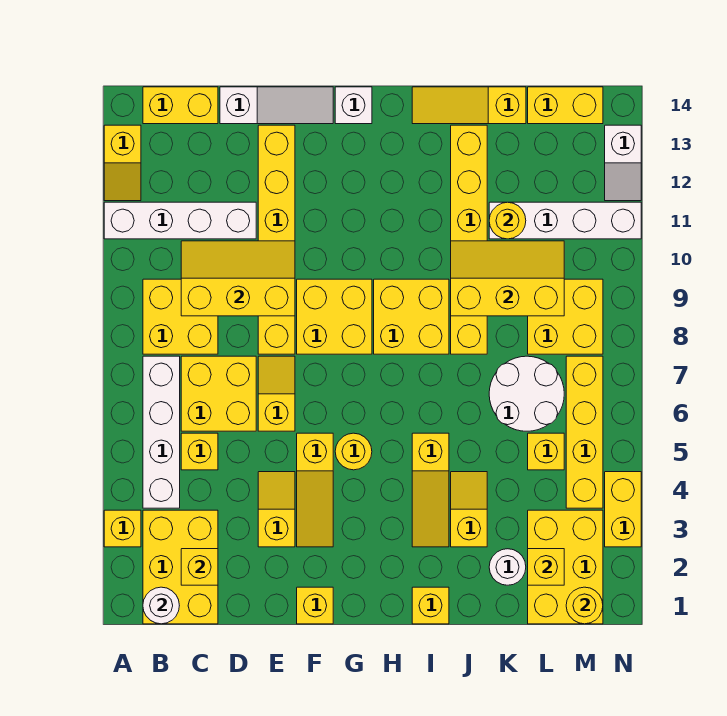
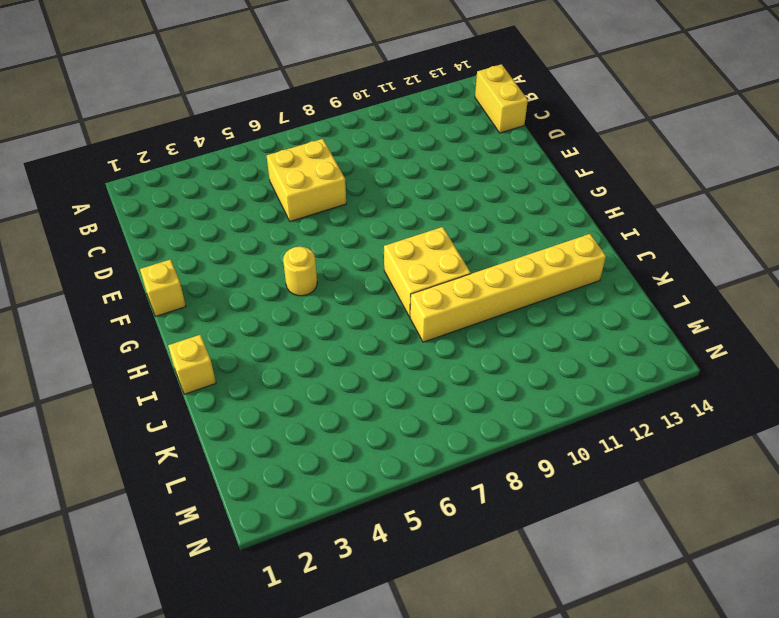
none -> yellow 1x1 brick [104,510,141,547]
none -> white 1x4 brick [104,202,256,239]
none -> yellow 1x2 slope [104,125,141,201]
none -> yellow 2x3 brick [143,510,218,624]

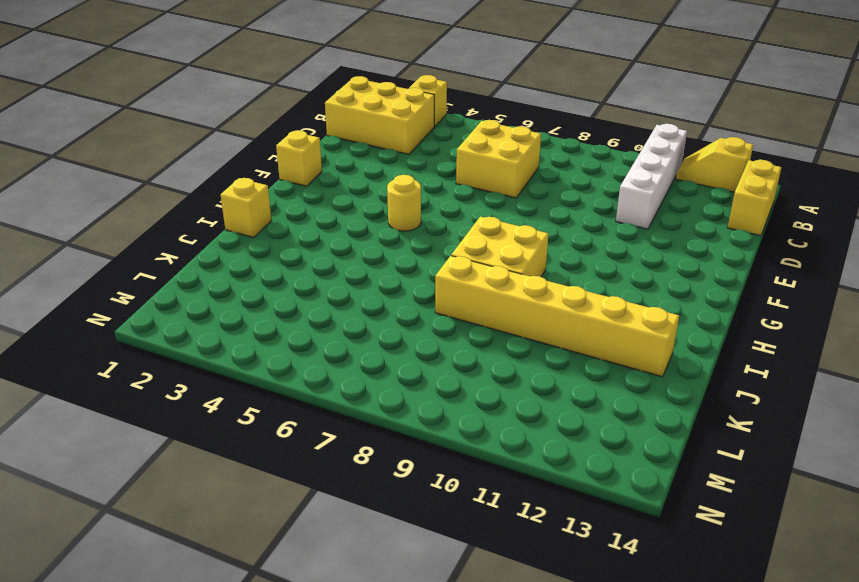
none -> white 1x4 brick [143,356,180,508]
none -> yellow 2x2 brick [143,279,218,354]
none -> yellow 1x1 brick [181,433,218,470]
none -> white 1x3 slope [220,87,333,124]

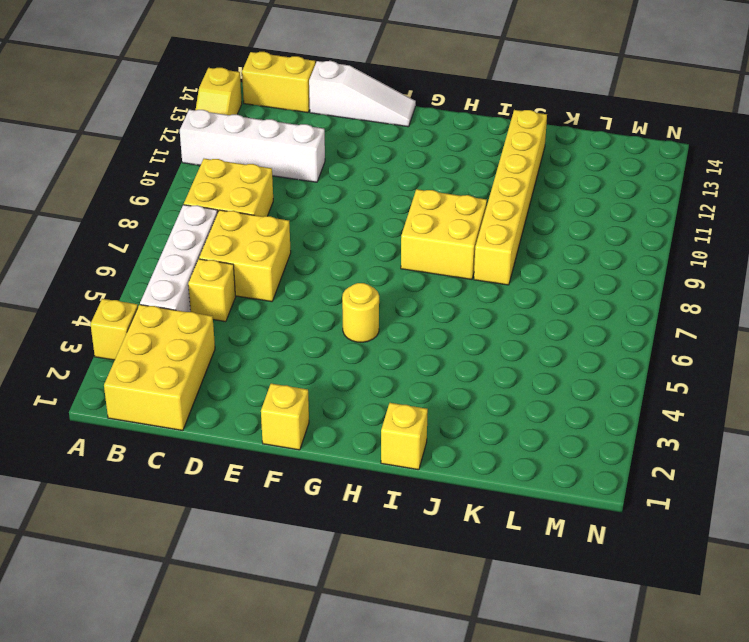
none -> yellow 1x2 slope [258,472,295,547]
none -> yellow 1x2 slope [258,356,295,431]
none -> yellow 1x6 brick [258,125,295,354]
none -> yellow 1x3 slope [297,433,333,547]

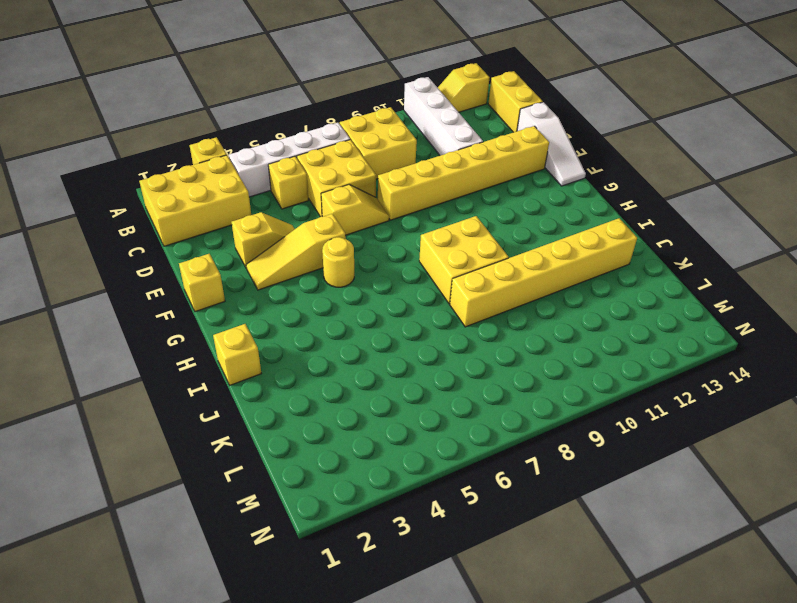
none -> yellow 2x2 brick [297,279,372,354]
none -> white 1x1 brick [335,87,372,124]
none -> yellow 1x3 slope [412,433,449,547]
none -> yellow 1x3 slope [412,87,526,124]

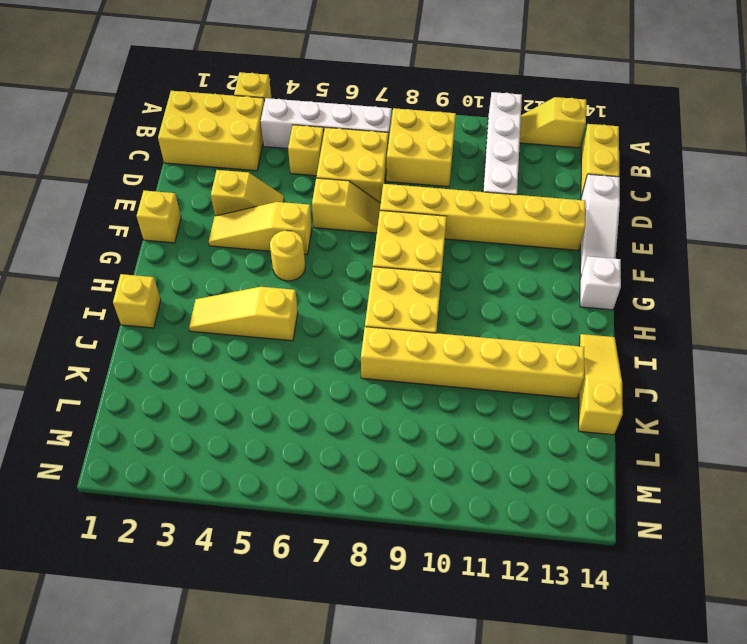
none -> yellow 1x2 slope [451,472,487,547]
none -> white 1x1 round brick [489,549,526,585]
none -> white 2x2 round brick [489,356,564,431]
none -> white 1x4 brick [489,202,641,239]

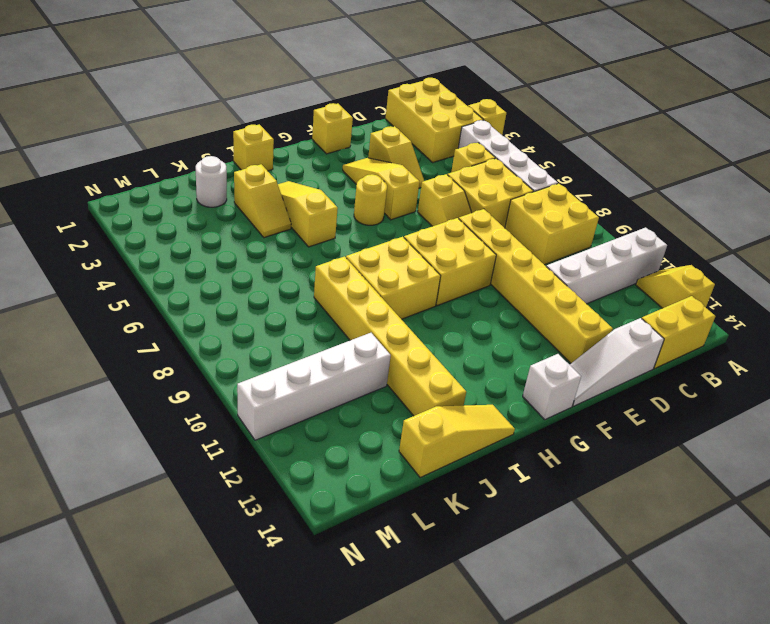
none -> white 2x2 round brick [489,356,564,431]
none -> yellow 2x3 brick [528,510,603,624]
none -> yellow 1x1 brick [528,433,564,470]
none -> yellow 2x2 brick [528,279,603,354]

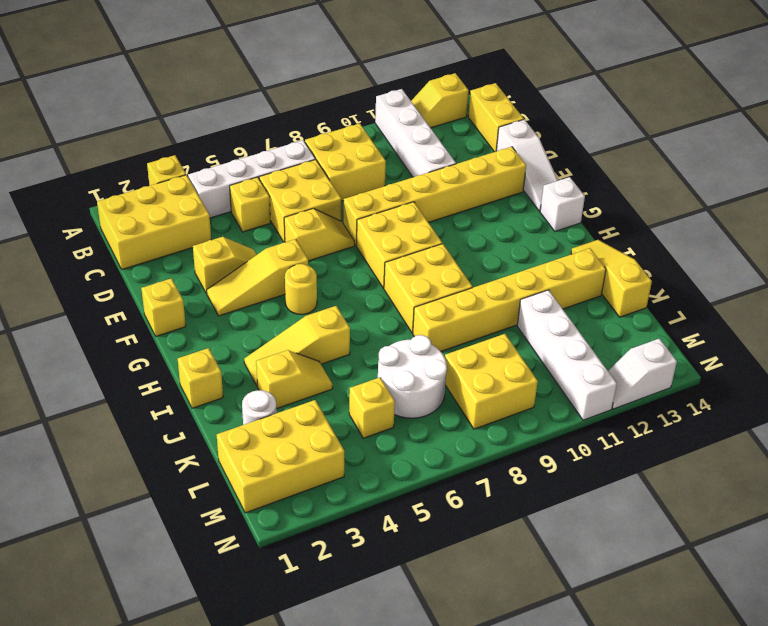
none -> yellow 1x2 brick [528,87,603,124]
none -> yellow 1x4 brick [566,356,603,508]
none -> yellow 1x2 brick [605,472,641,547]
none -> white 1x1 round brick [143,587,179,624]

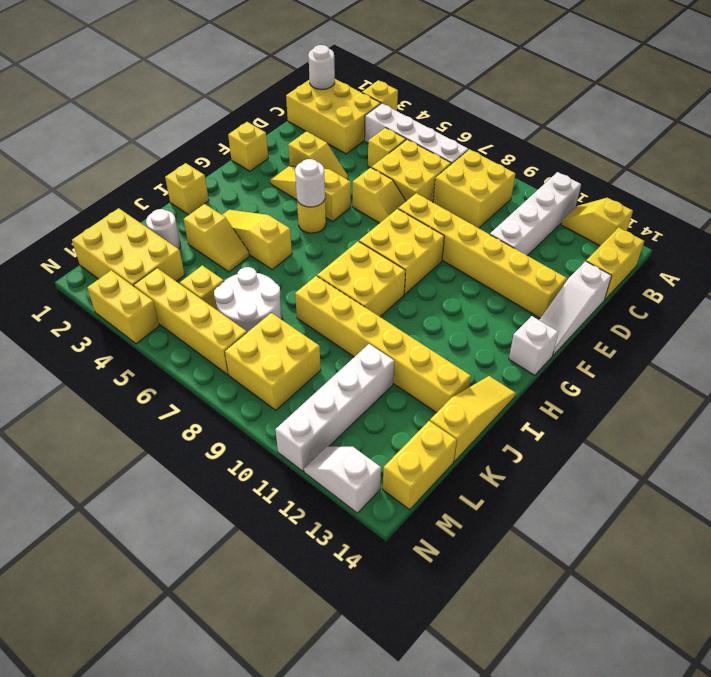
white 1x1 round brick [295,159,325,207] -> none
none -> yellow 1x1 brick [181,549,218,585]
none -> yellow 2x3 slope [181,241,295,316]
none -> yellow 2x3 slope [451,241,564,316]
none -> yellow 1x1 round brick [489,202,526,239]

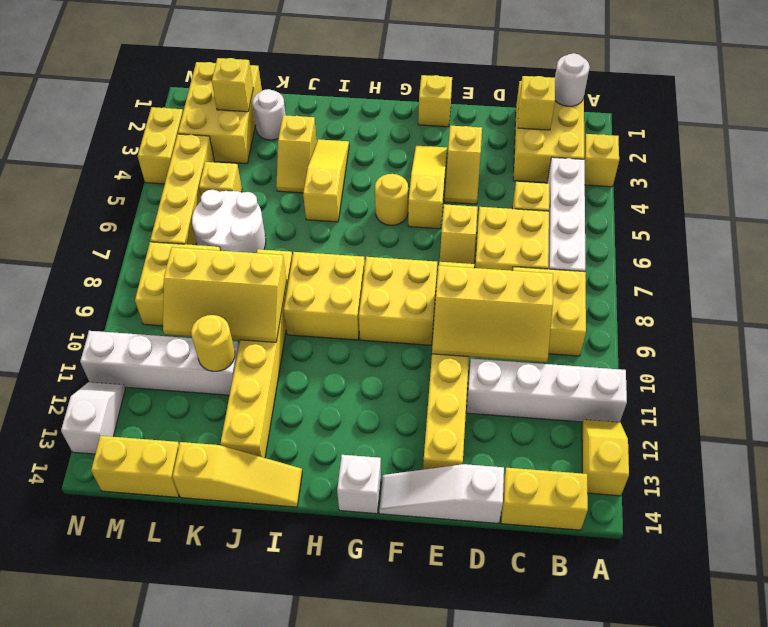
none -> yellow 1x1 brick [412,587,449,624]
none -> yellow 1x1 round brick [566,587,603,624]

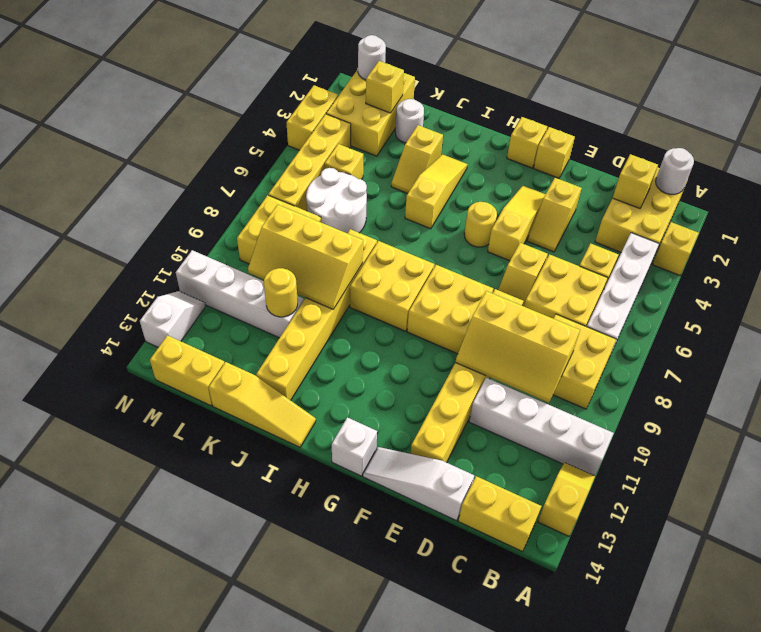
yellow 1x1 brick [507,117,547,168] -> yellow 1x1 brick moved to [412,587,449,624]
white 1x1 round brick [358,35,386,80] -> yellow 1x1 round brick [566,587,603,624]

